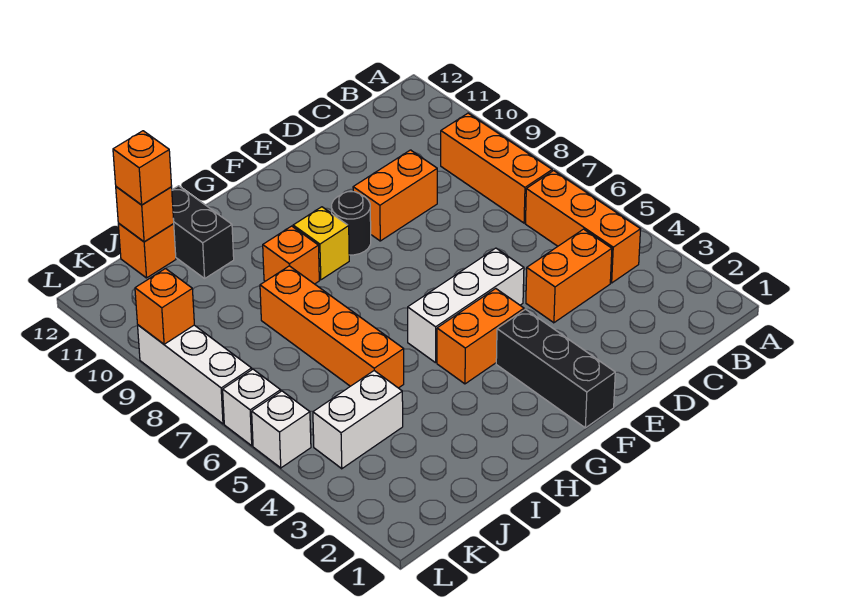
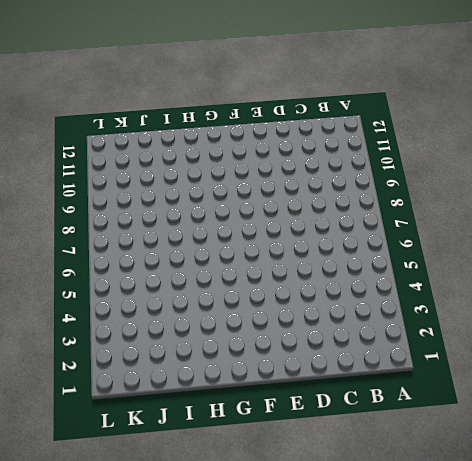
none -> orange 1x3 brick [526,171,641,283]
none -> orange 1x3 brick [441,113,552,223]
none -> orange 1x2 brick [526,229,612,323]

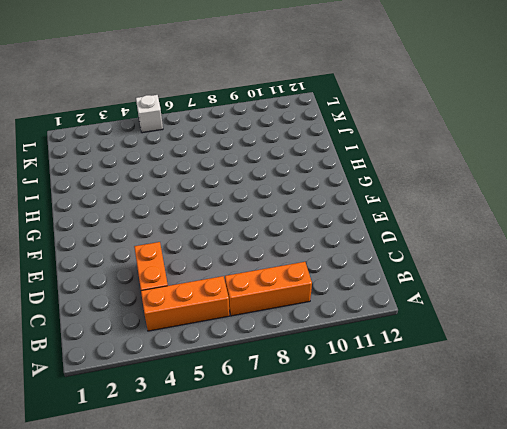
none -> orange 1x2 brick [353,150,437,241]
none -> white 1x3 brick [408,248,524,363]
none -> black 1x3 brick [496,309,615,428]

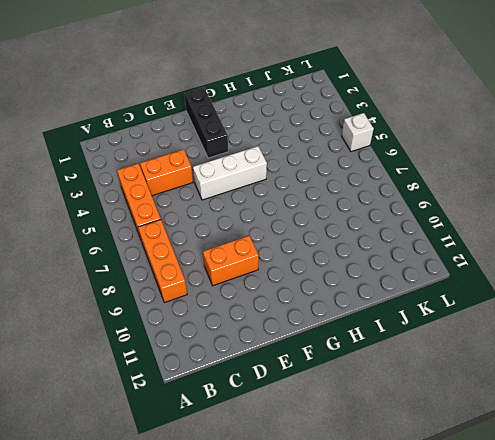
none -> orange 1x2 brick [437,289,524,384]
none -> black 1x1 round brick [332,192,371,255]
none -> yellow 1x1 brick [293,207,349,280]

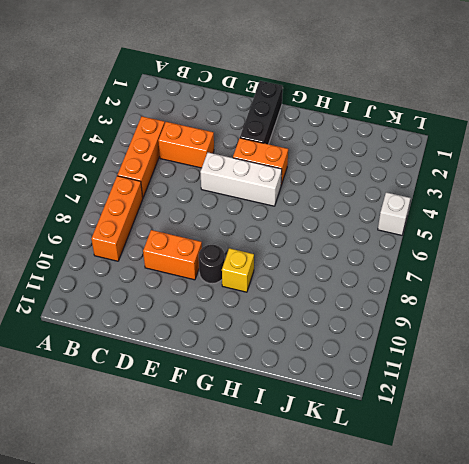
none -> orange 1x1 brick [263,226,319,284]
none -> orange 1x4 brick [260,266,404,388]
none -> black 1x2 brick [172,186,234,278]

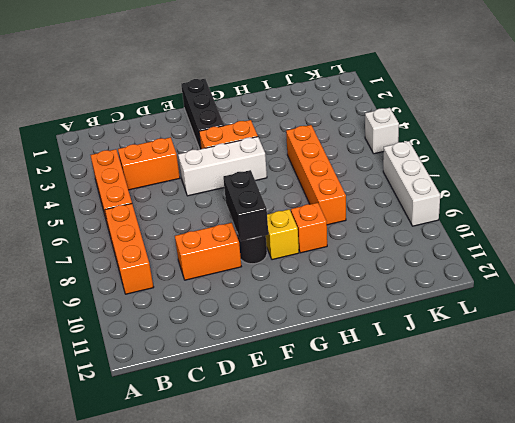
black 1x2 brick [223,170,268,241] -> black 1x2 brick moved to [172,186,234,278]
none -> white 1x2 brick [313,371,403,469]
none -> orange 1x1 brick [118,223,176,278]
none -> white 1x1 brick [223,369,281,446]

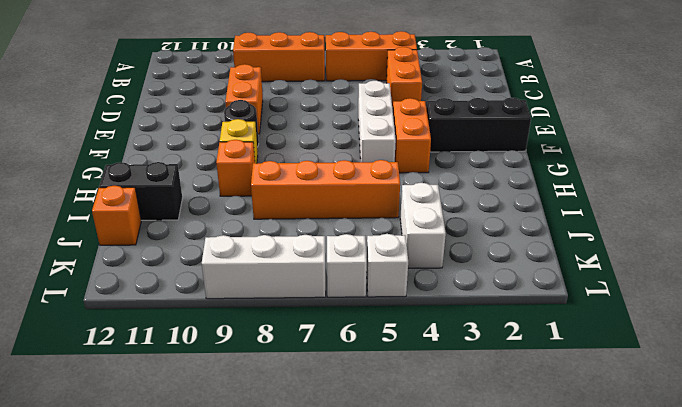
none -> orange 1x1 brick [116,187,174,242]
none -> orange 1x1 brick [135,269,194,344]
none -> orange 1x1 brick [113,131,172,205]

